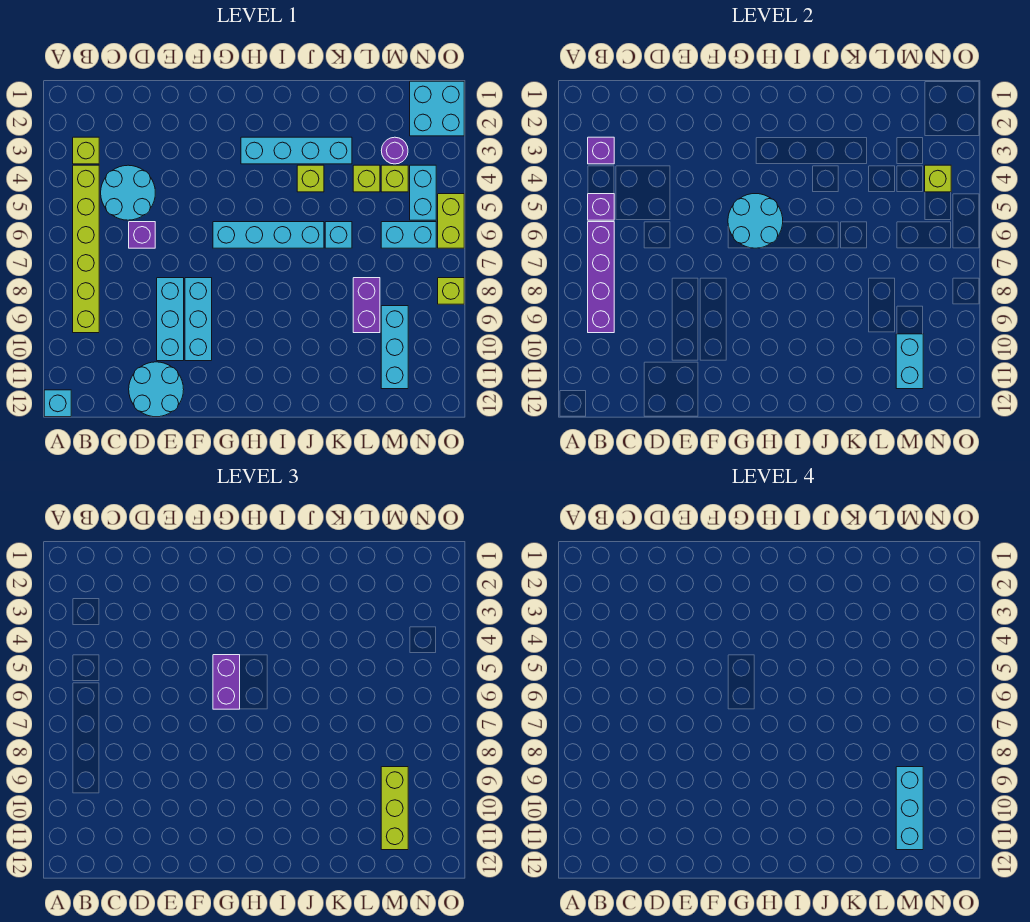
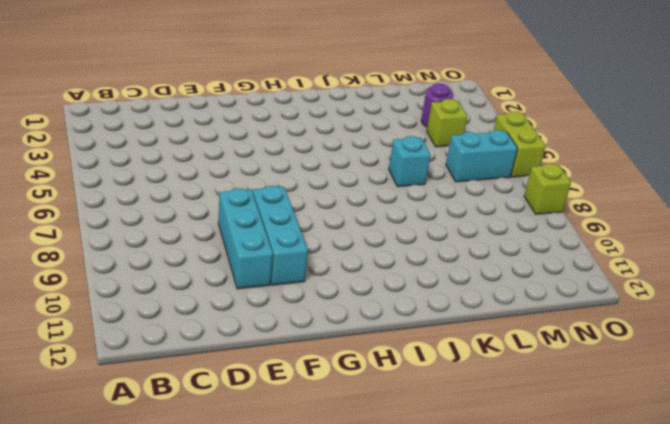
none -> cyan 1x1 brick [44,390,71,417]
none -> lime 1x1 brick [73,137,99,164]
none -> lime 1x6 brick [73,165,99,333]
none -> cyan 2x2 round brick [101,165,155,220]

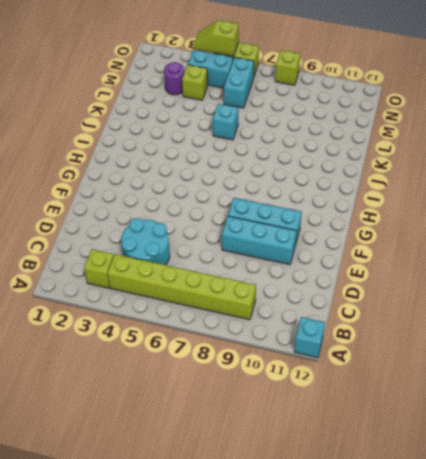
lime 1x2 slope [194,20,239,56] -> none
none -> purple 1x1 brick [129,222,155,248]
none -> cyan 2x2 round brick [129,362,184,417]
none -> cyan 1x4 brick [213,222,324,248]
none -> cyan 1x4 brick [241,137,352,164]

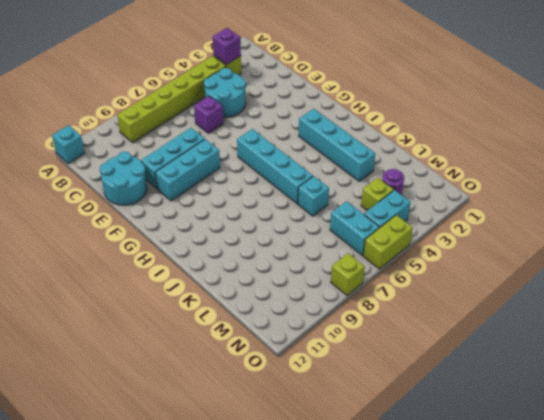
none -> lime 1x1 brick [297,165,324,192]
none -> lime 1x1 brick [353,165,380,192]
none -> purple 1x2 brick [353,278,380,333]
none -> cyan 1x3 brick [381,306,408,389]

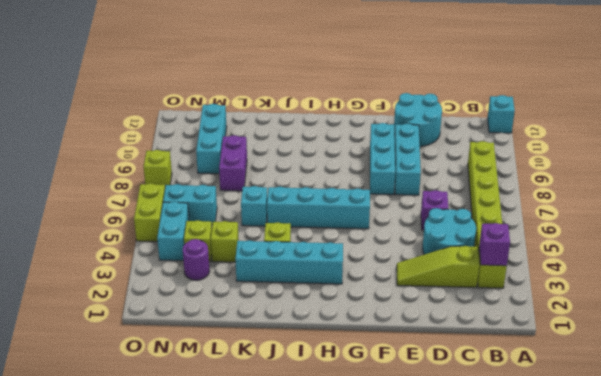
lime 1x3 slope [397,246,479,288] -> none
none -> cyan 2x2 brick [410,81,464,136]
none -> purple 1x1 brick [588,194,614,220]
none -> purple 1x4 brick [588,222,614,333]
none -> cyan 2x2 round brick [728,194,783,248]

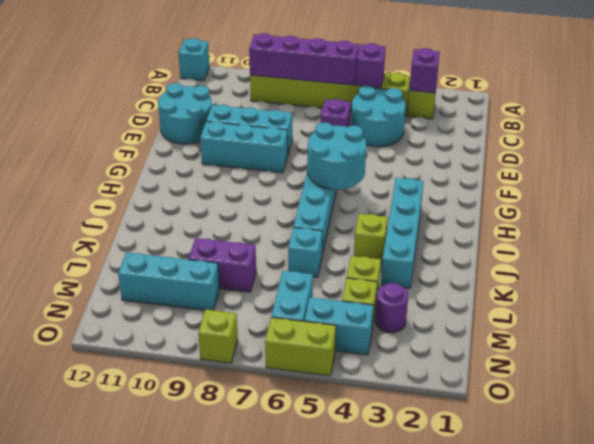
none -> cyan 2x2 brick [410,81,464,136]
none -> cyan 1x2 brick [896,334,923,389]
none -> lime 1x1 brick [925,165,951,192]
none -> purple 1x2 brick [213,655,240,709]

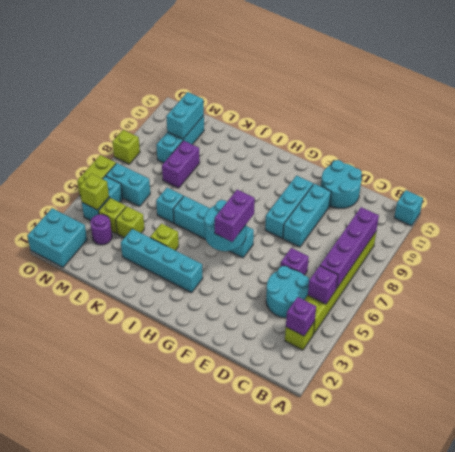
none -> lime 1x3 brick [381,767,408,850]
none -> cyan 1x3 brick [896,767,923,850]

